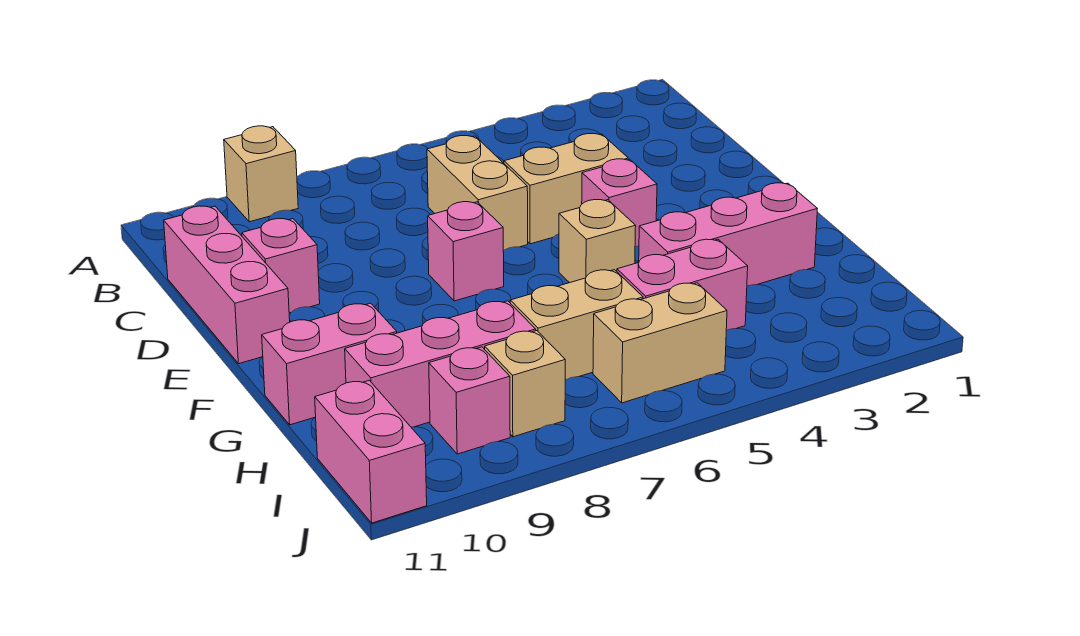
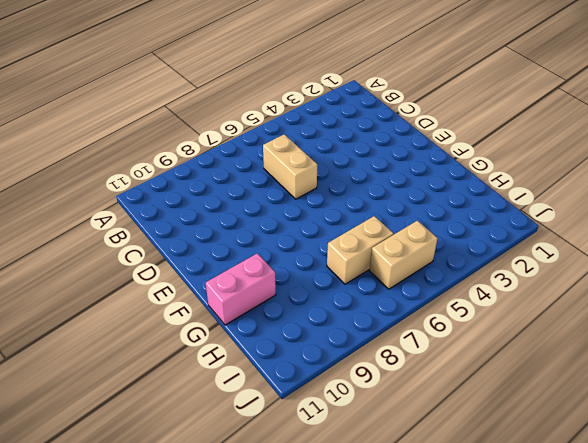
none -> tan 1x1 brick [224,126,298,222]
none -> pink 1x3 brick [164,206,290,364]
none -> tan 1x2 brick [504,134,628,244]

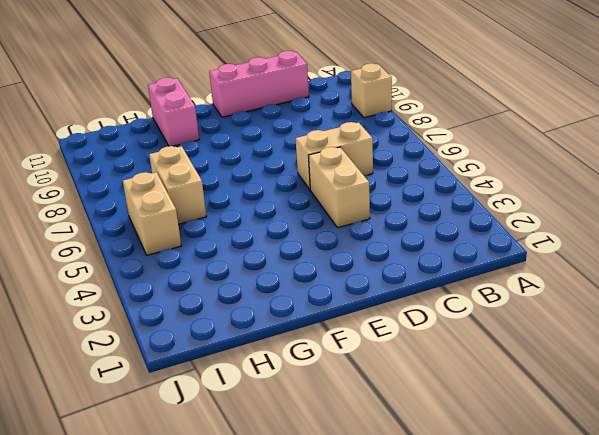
none -> pink 1x1 brick [242,219,320,313]
none -> pink 1x1 brick [582,159,657,247]
none -> pink 1x1 brick [428,202,504,301]

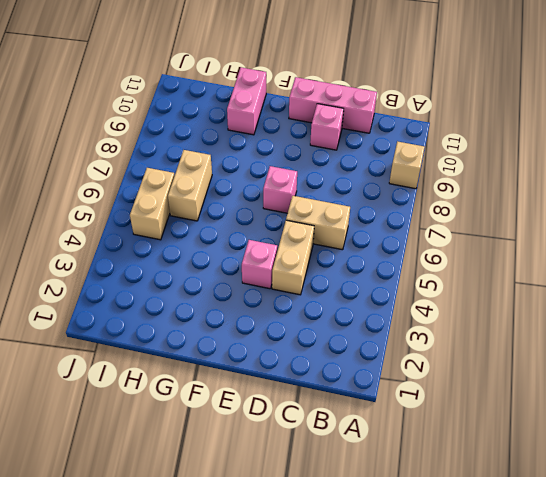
none -> tan 1x1 brick [559,200,636,283]
none -> pink 1x3 brick [639,183,817,286]
none -> pink 1x2 brick [617,239,748,330]

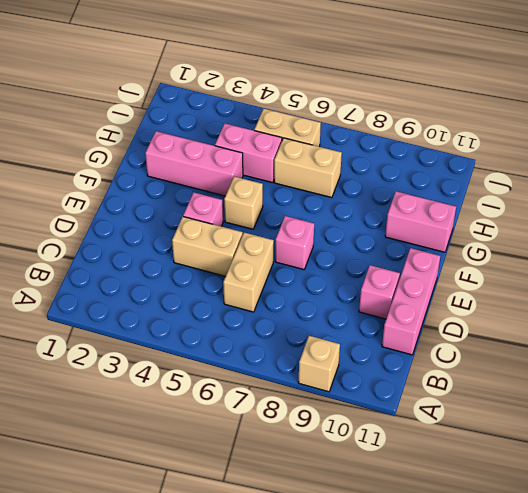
none -> pink 1x3 brick [345,301,536,427]
none -> tan 1x1 brick [485,331,565,437]
none -> pink 1x1 brick [429,347,510,454]

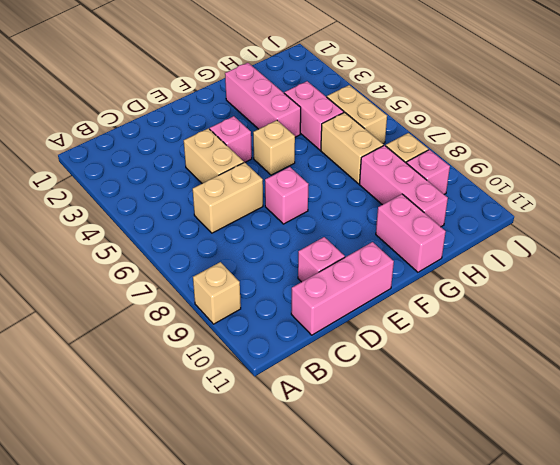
none -> pink 1x2 brick [315,380,427,523]

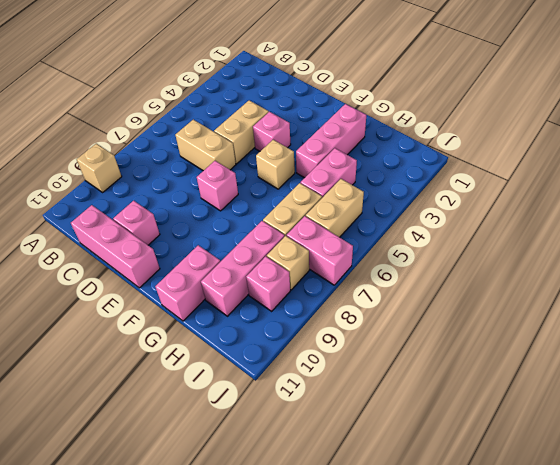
pink 1x2 brick [287,216,353,285] -> pink 1x2 brick moved to [315,380,427,523]

